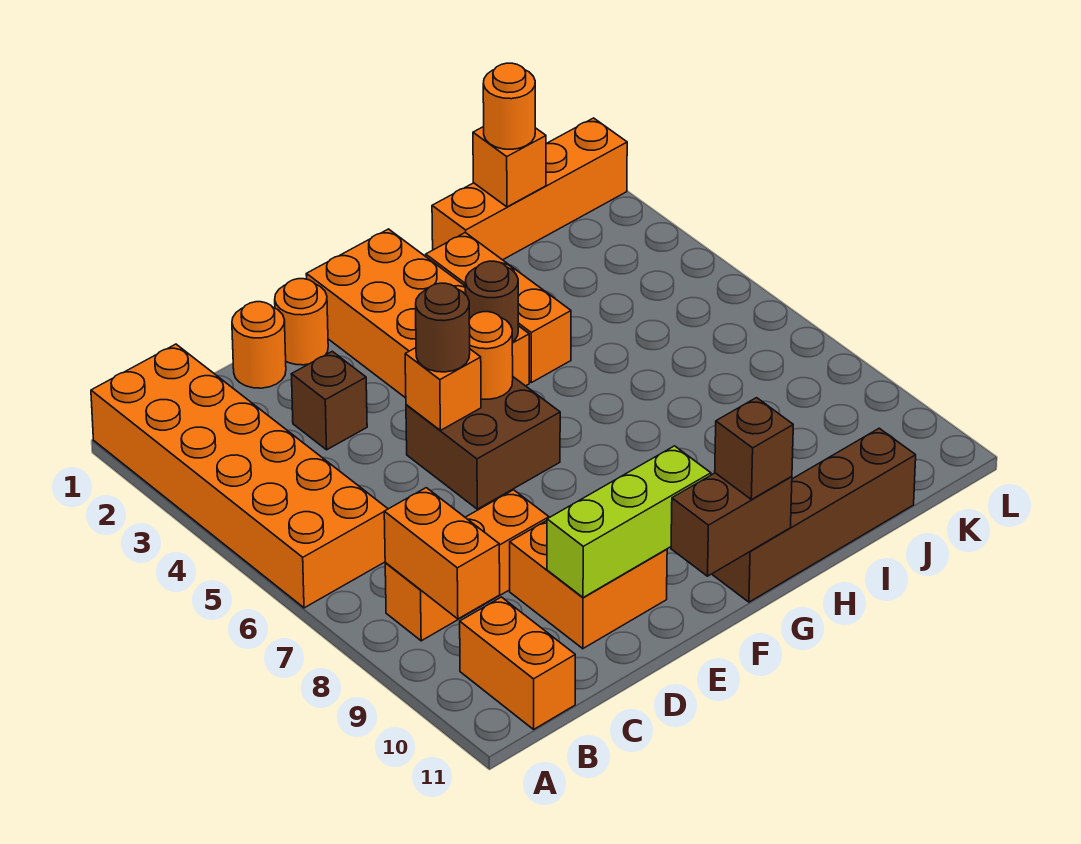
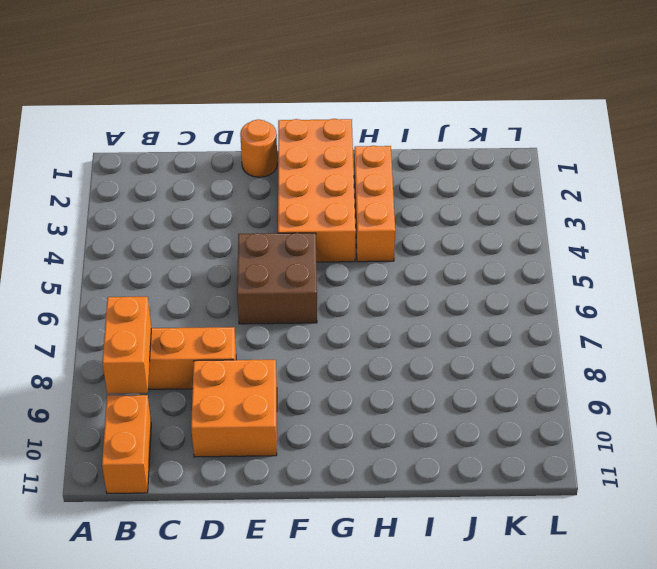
none -> orange 2x6 brick [91,344,388,608]
none -> orange 1x1 round brick [232,302,286,388]
none -> brown 1x1 brick [291,351,367,450]

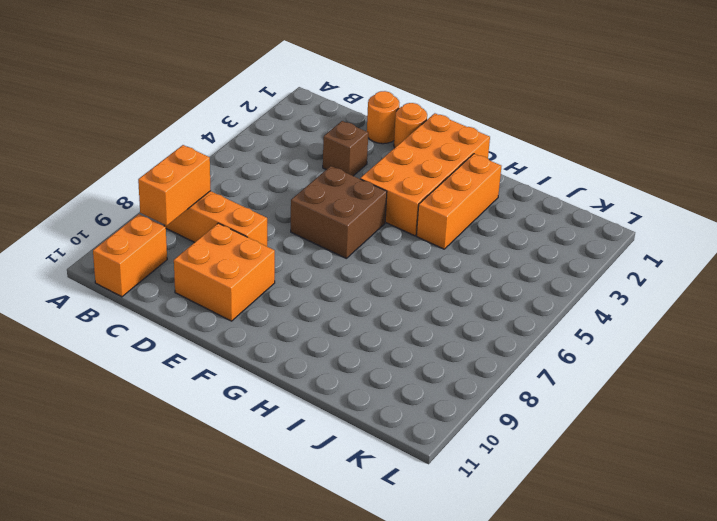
none -> orange 2x6 brick [91,344,388,608]
none -> brown 1x4 brick [713,428,916,602]
none -> orange 1x4 brick [432,118,627,260]

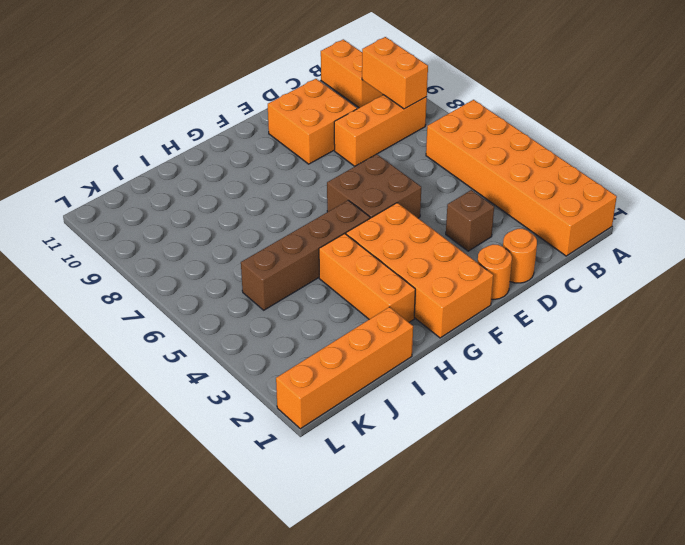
brown 1x4 brick [241,200,370,310] -> brown 1x4 brick moved to [713,428,916,602]
none -> lime 1x3 brick [547,446,711,597]
none -> orange 1x1 brick [405,348,481,430]
none -> orange 1x1 round brick [469,312,513,399]

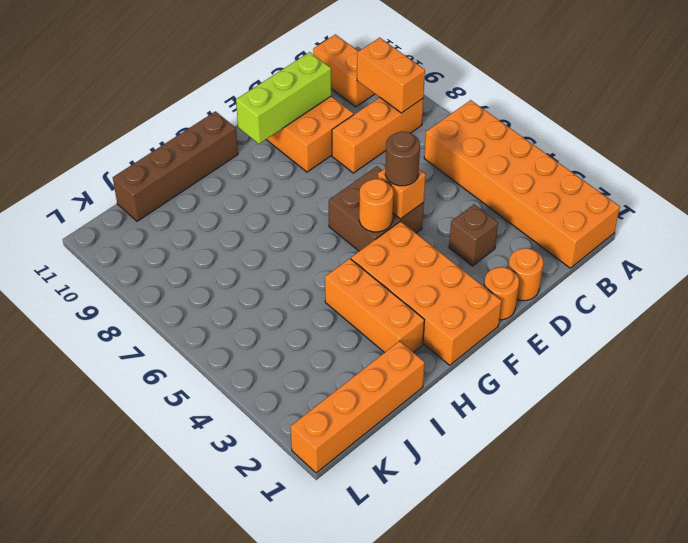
none -> brown 1x2 brick [671,473,792,576]
none -> brown 1x1 round brick [465,261,518,342]
none -> orange 1x1 brick [473,127,546,207]

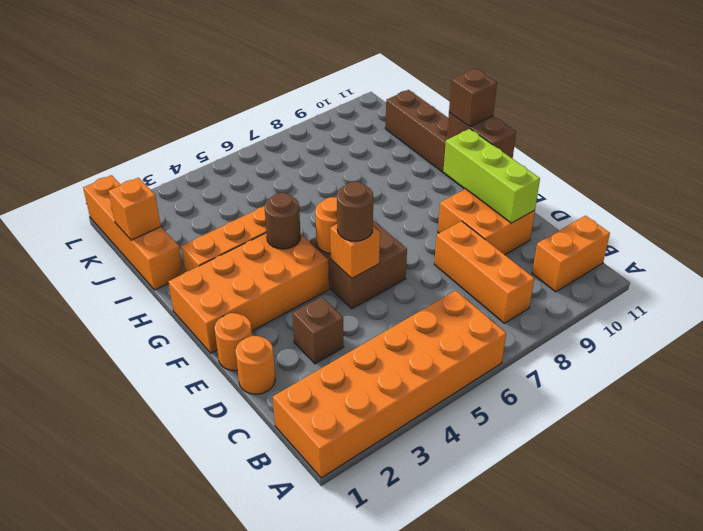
none -> orange 1x2 brick [384,488,500,619]
none -> orange 1x1 round brick [483,63,535,149]

